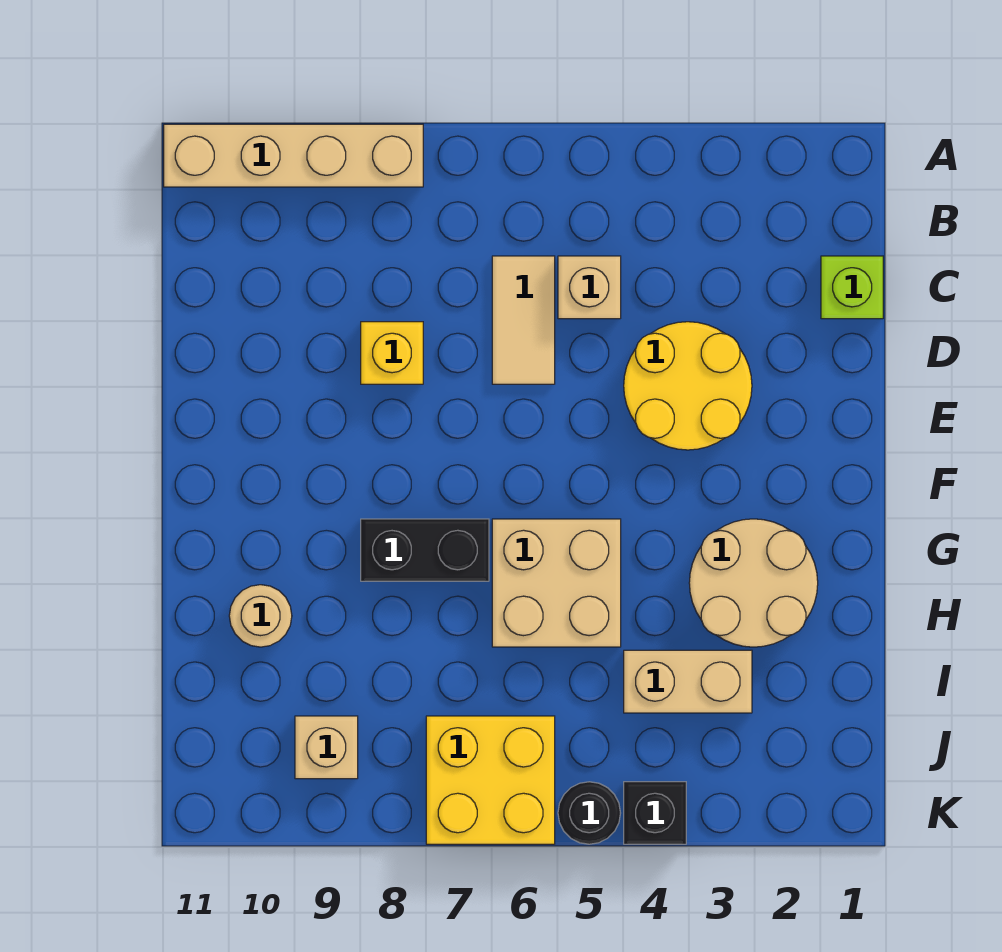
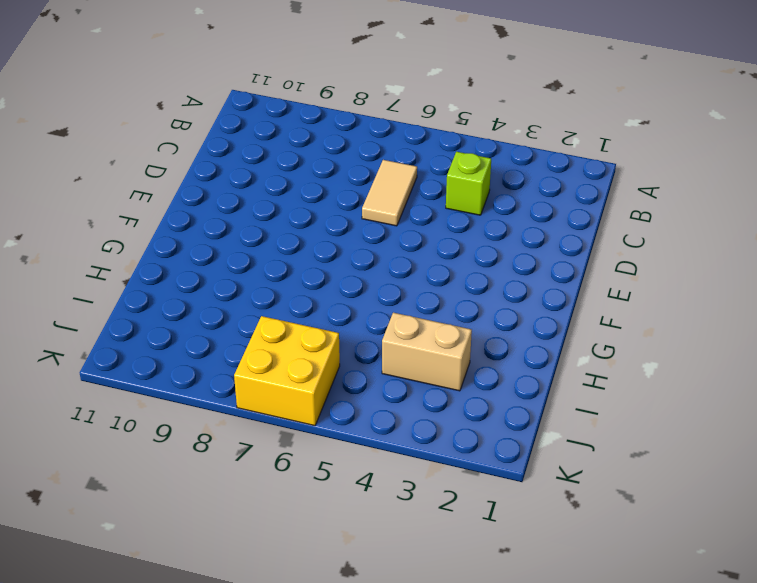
lime 1x1 brick [446,152,491,215] -> lime 1x1 brick moved to [821,256,883,319]
none -> tan 1x4 brick [164,124,423,187]
none -> tan 1x1 brick [558,256,621,319]
none -> yellow 2x2 round brick [624,322,752,450]

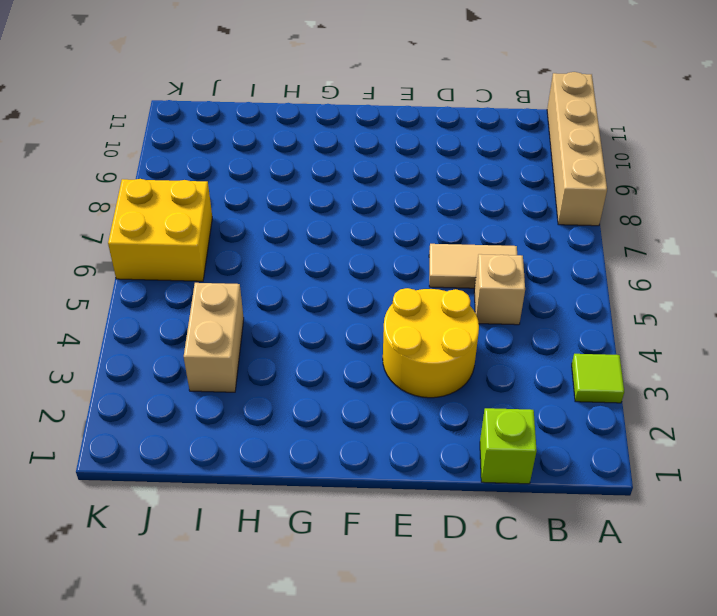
lime 1x1 tile [572,354,624,403] -> none
none -> yellow 1x1 brick [361,322,423,384]
none -> tan 2x2 round brick [689,519,818,647]
none -> tan 2x2 brick [492,519,621,647]

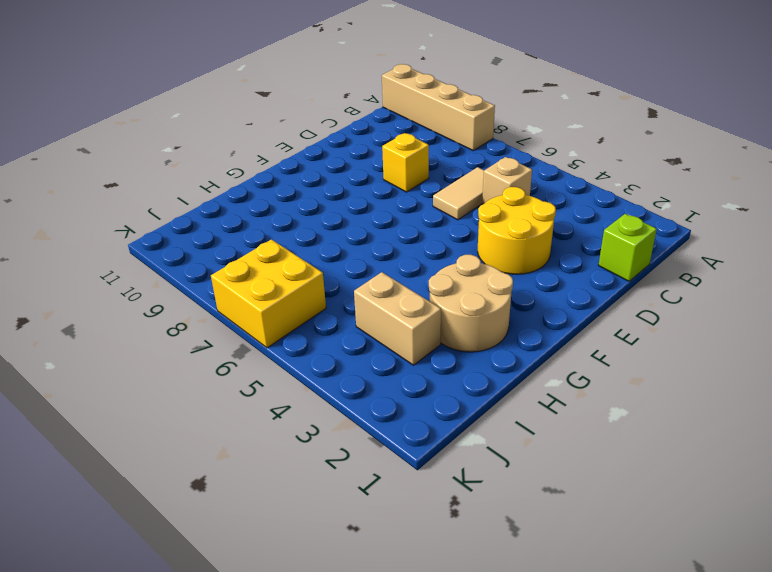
none -> tan 2x2 brick [492,519,621,647]
none -> black 1x2 brick [361,519,489,581]
none -> tan 1x1 round brick [229,585,292,647]

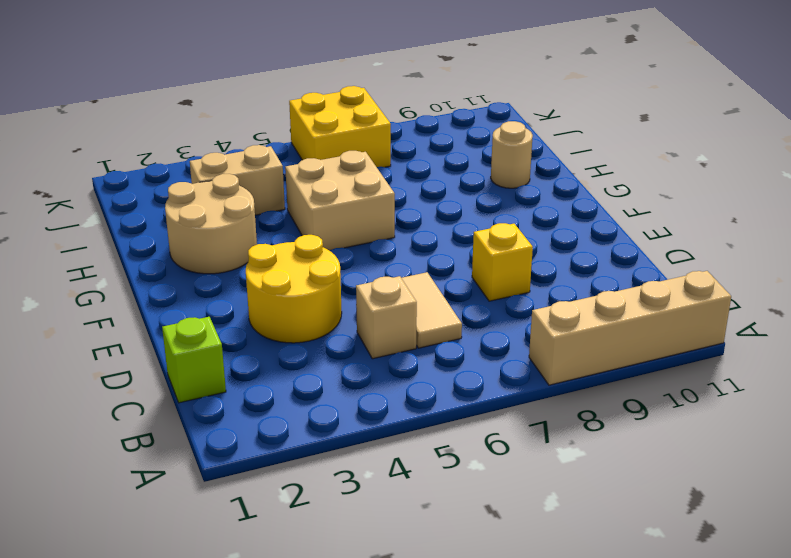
none -> black 1x2 brick [361,519,489,581]
none -> tan 1x1 brick [295,716,358,779]
none -> black 1x1 brick [624,782,686,844]

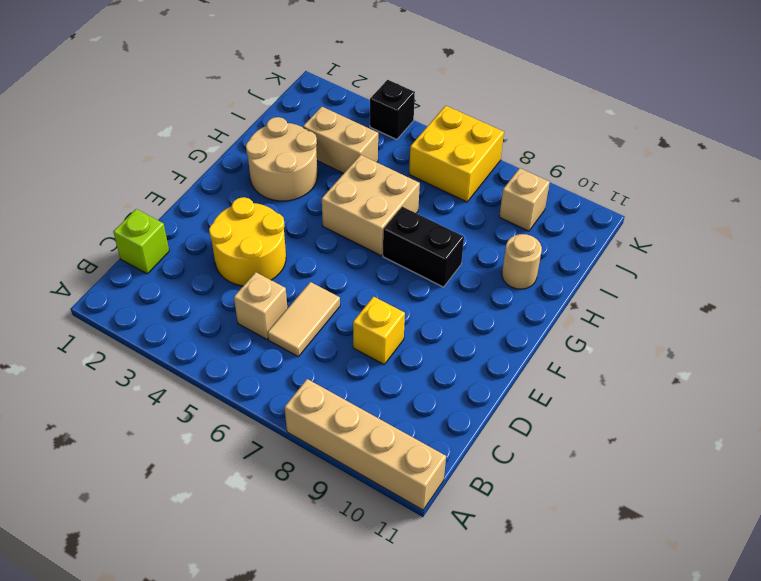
none -> black 1x1 round brick [558,782,620,844]

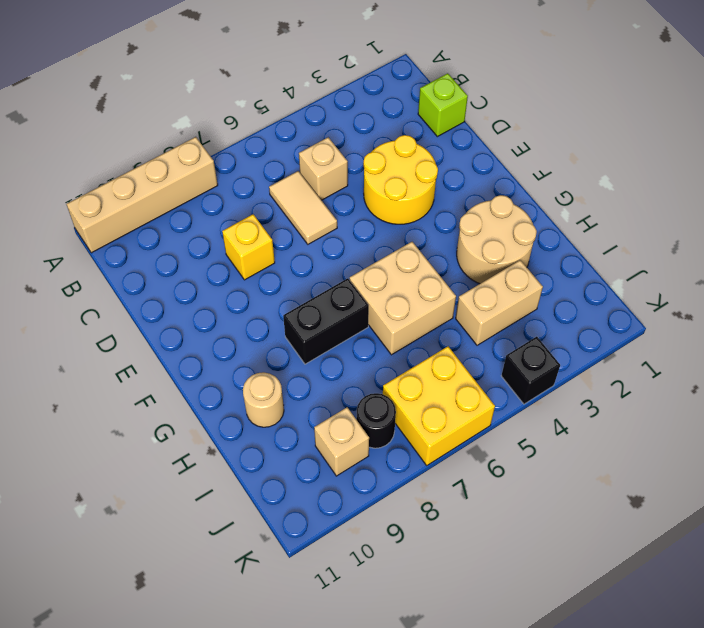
black 1x1 round brick [356,393,396,448] -> black 1x1 round brick moved to [558,782,620,844]

